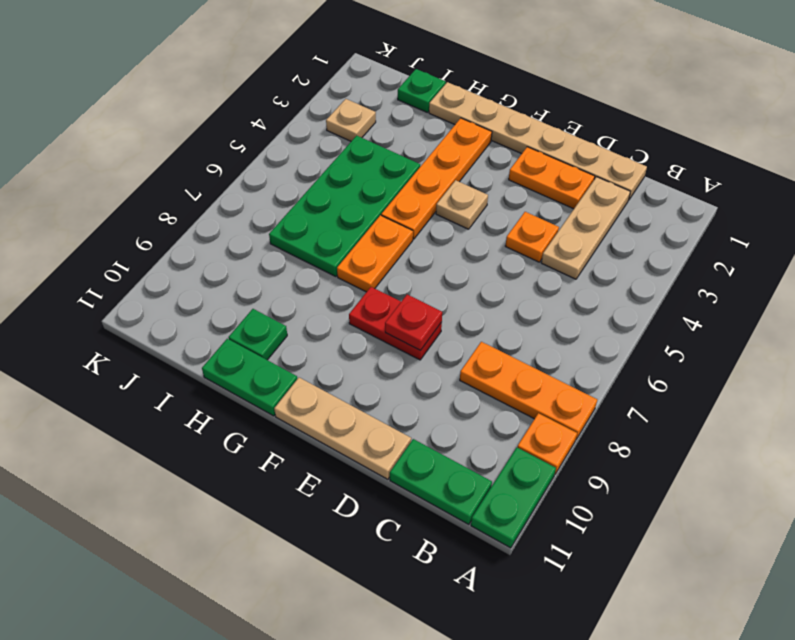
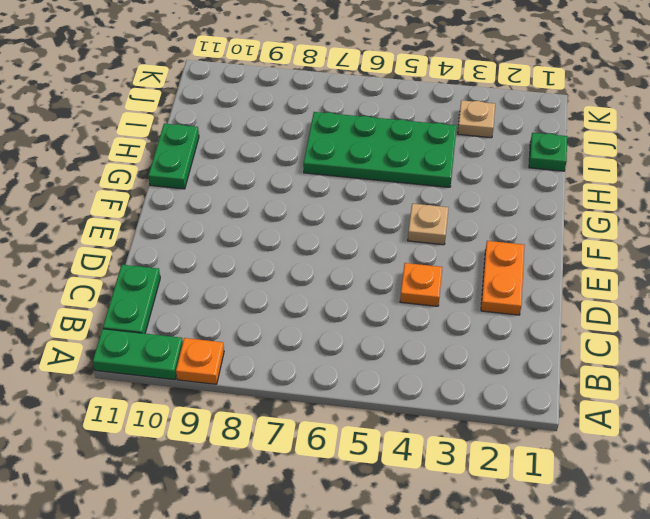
none -> orange 1x3 plate [460,342,597,439]
none -> tan 1x6 plate [429,82,647,199]
none -> tan 1x3 plate [541,177,630,279]

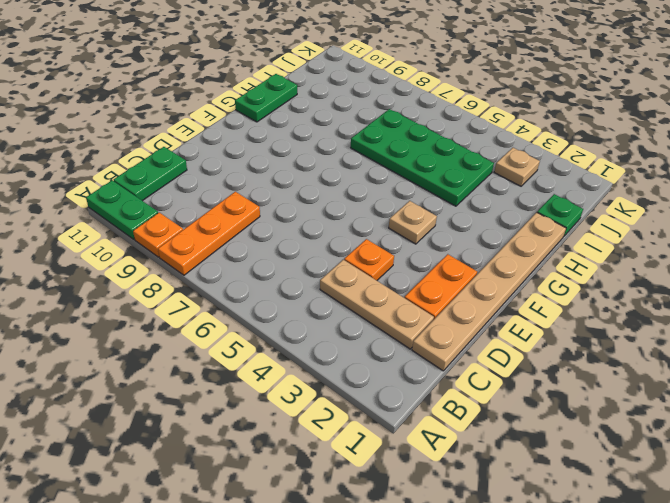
none -> tan 1x3 plate [274,378,411,479]
none -> red 1x2 plate [349,287,442,360]
none -> orange 1x4 plate [381,118,492,239]

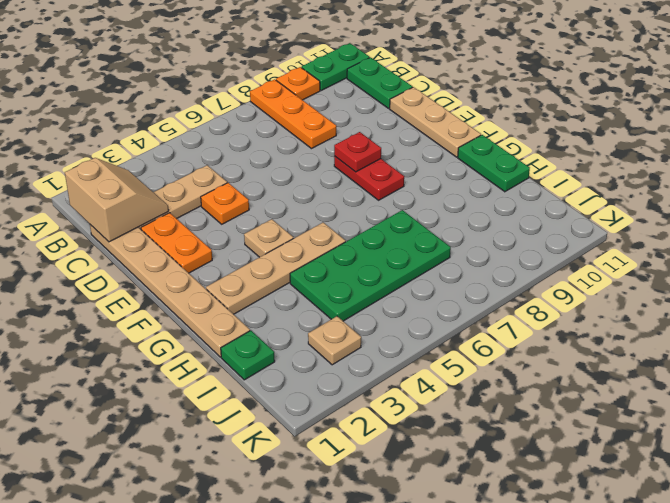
tan 2x2 slope [65,158,169,242] -> none
tan 1x4 plate [206,222,346,314] -> orange 1x4 plate [381,118,492,239]
none -> orange 1x2 plate [337,215,413,292]
none -> green 1x1 plate [228,309,287,360]

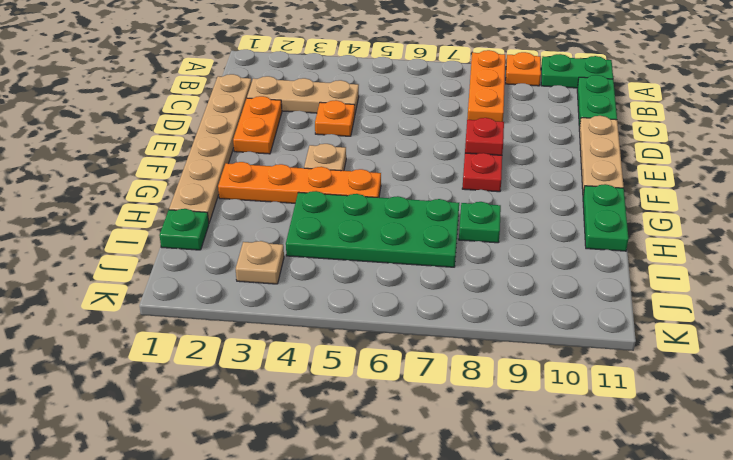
green 1x1 plate [459,202,501,243] -> green 1x1 plate moved to [228,309,287,360]
none -> orange 1x2 plate [337,215,413,292]

